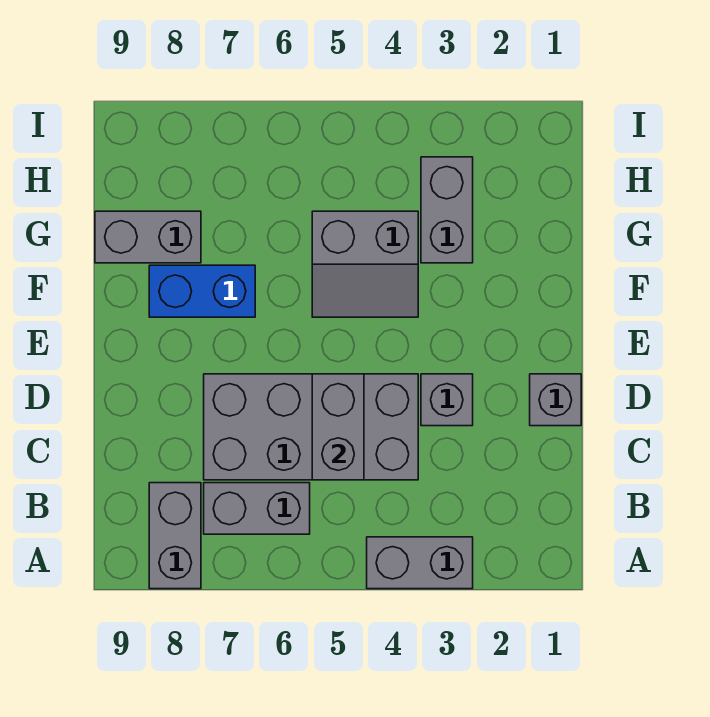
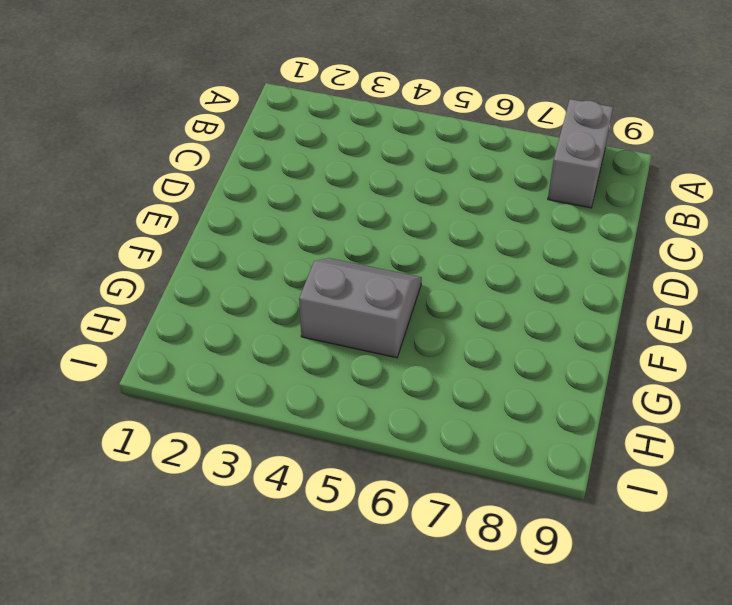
none -> grey 1x2 brick [367,537,473,589]
none -> grey 1x2 brick [204,483,310,534]

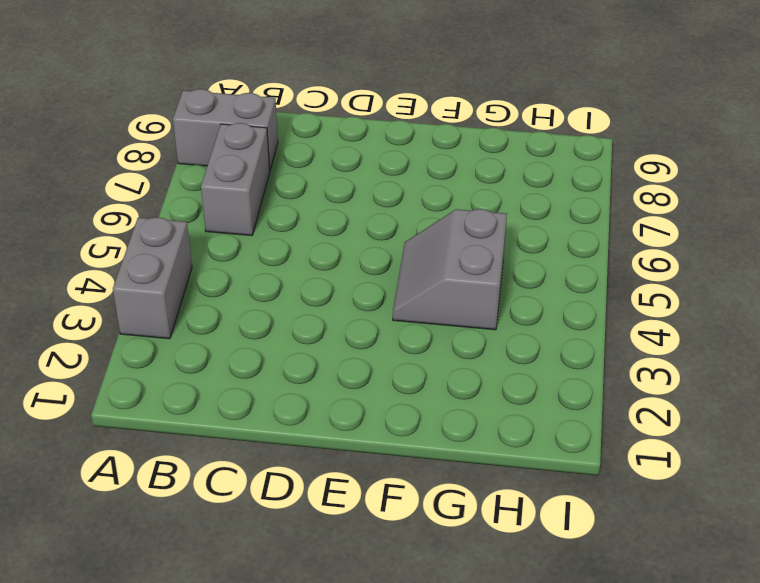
none -> grey 2x4 brick [204,374,418,480]
none -> grey 1x1 brick [530,374,581,426]

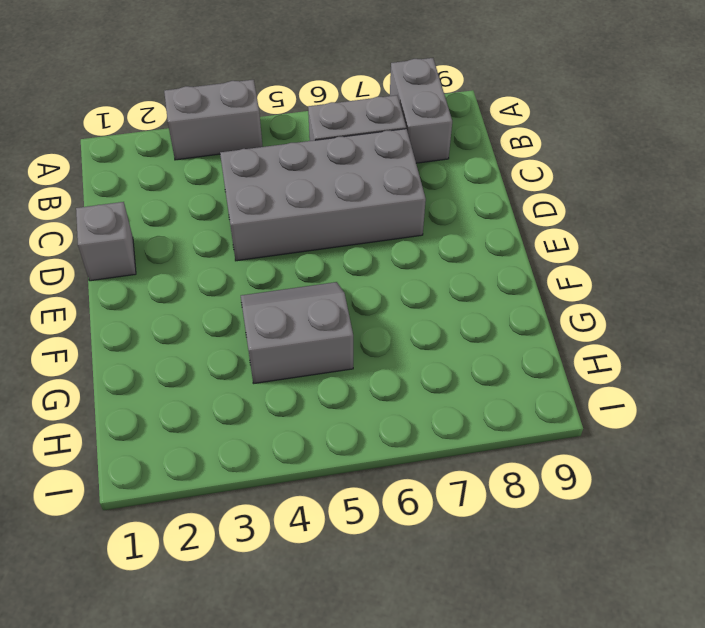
none -> grey 1x1 brick [421,374,473,426]
none -> blue 1x2 brick [149,265,255,317]

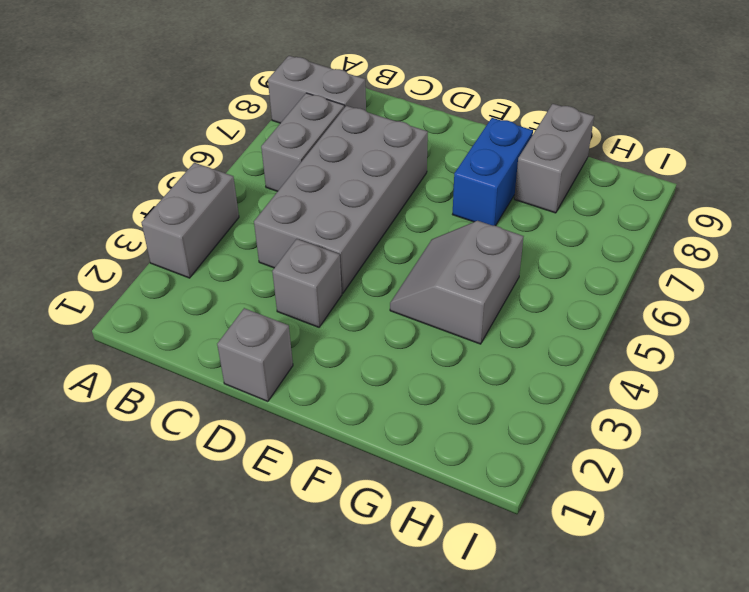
none -> grey 1x2 brick [421,157,473,263]
none -> grey 1x2 brick [312,374,364,480]

